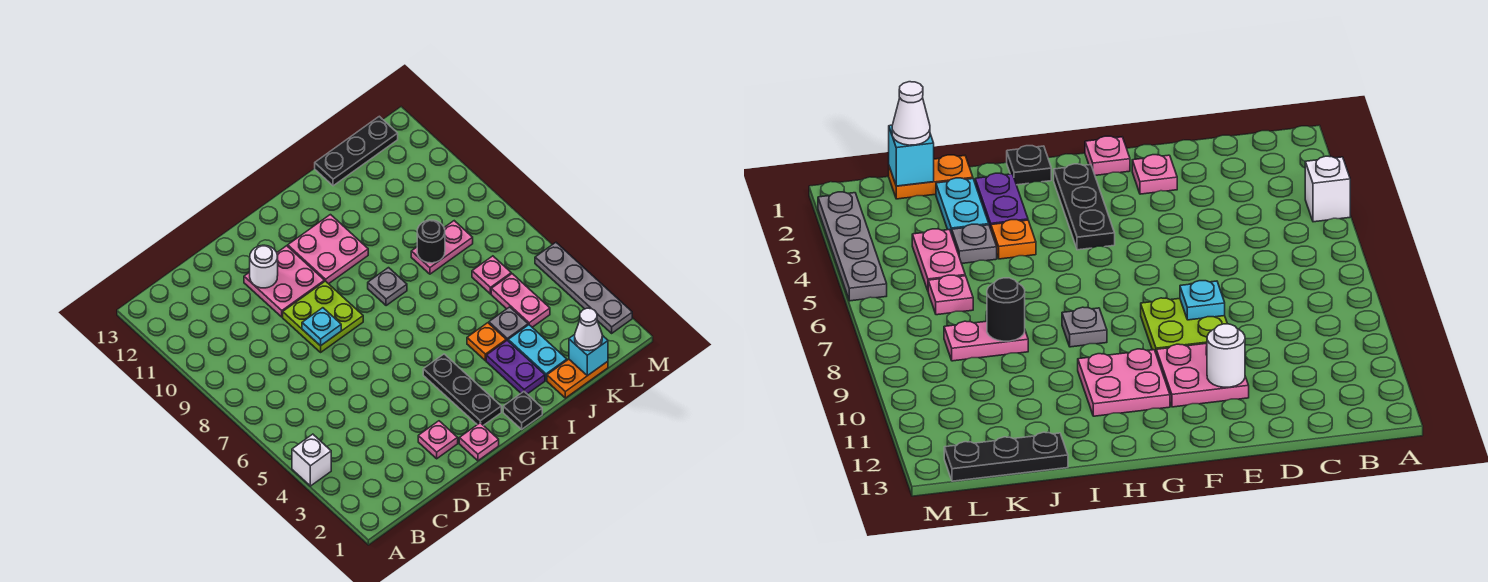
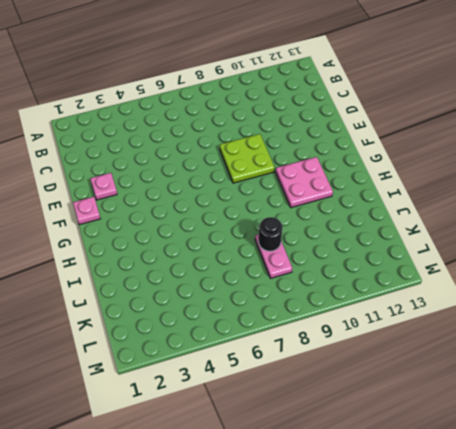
none -> white 1x1 brick [292,434,331,486]
none -> pink 2x2 plate [244,246,325,317]
none -> black 1x3 plate [423,354,501,425]

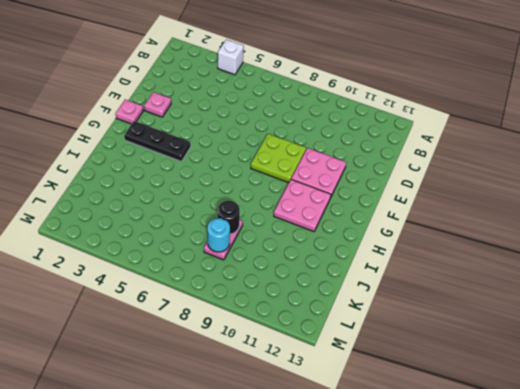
cyan 1x1 round brick [207,218,230,252] -> none
none -> black 1x1 plate [503,392,542,429]
none -> grey 1x1 plate [368,268,407,306]
none -> purple 1x2 plate [486,340,545,394]

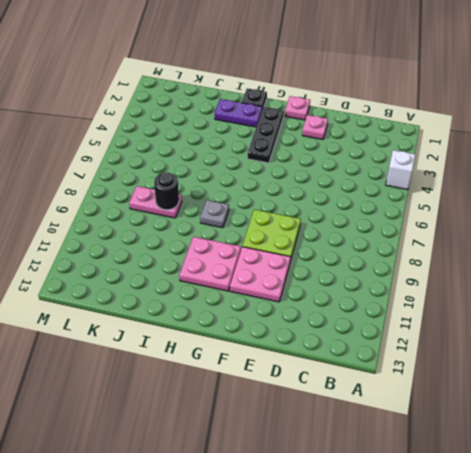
purple 1x2 plate [215,99,262,127] -> purple 1x2 plate turned to [486,340,545,394]
none -> orange 1x1 plate [467,323,506,361]
none -> orange 1x2 plate [547,359,608,398]
none -> cyan 1x2 plate [508,325,567,380]

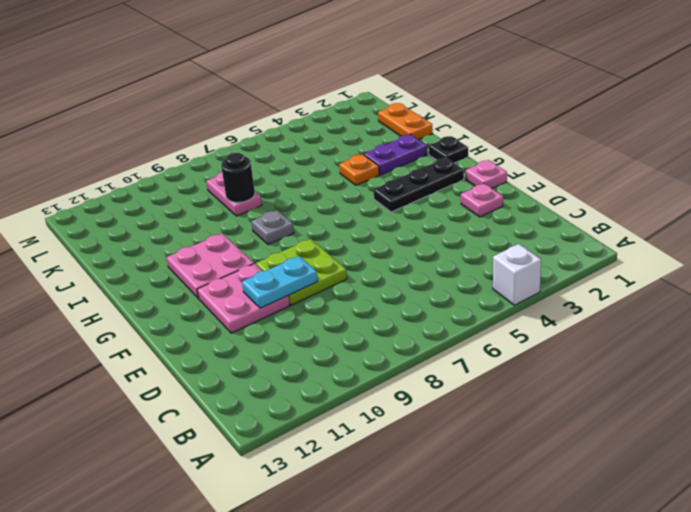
cyan 1x2 plate [242,256,318,308] -> cyan 1x2 plate moved to [508,325,567,380]
none -> grey 1x1 plate [489,307,528,341]
none -> black 1x3 plate [315,116,398,186]
none -> pink 1x2 plate [491,274,550,327]

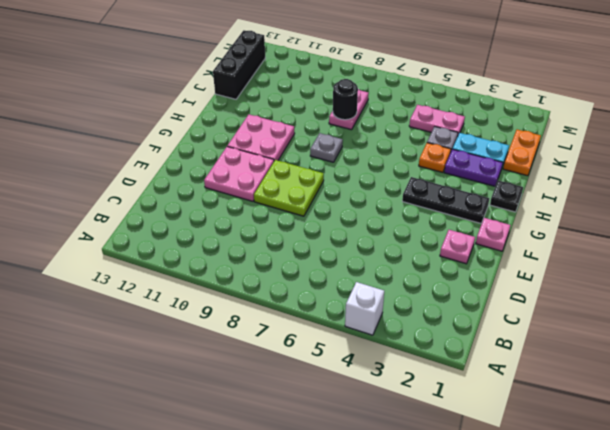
black 1x3 brick [213,30,265,99] -> black 1x3 plate [315,116,398,186]
none -> pink 1x1 plate [472,256,511,294]
none -> grey 1x4 plate [535,243,632,333]
none -> cyan 1x1 plate [302,308,341,346]

